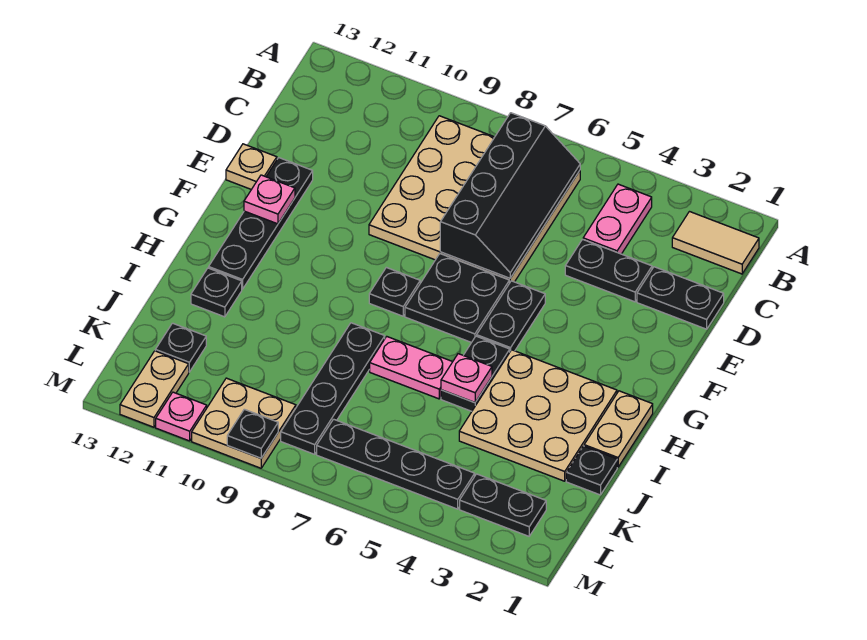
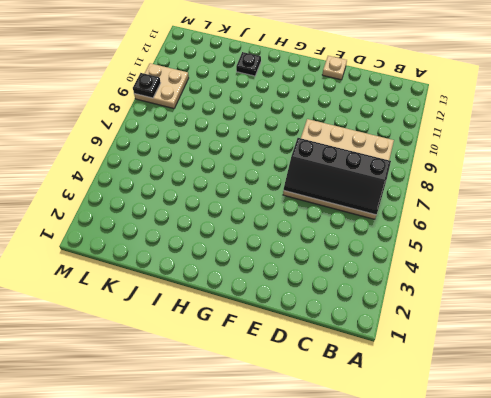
none -> tan 1x2 tile [672,212,759,274]
none -> pink 1x2 plate [583,184,652,254]
none -> black 1x2 plate [637,267,724,329]

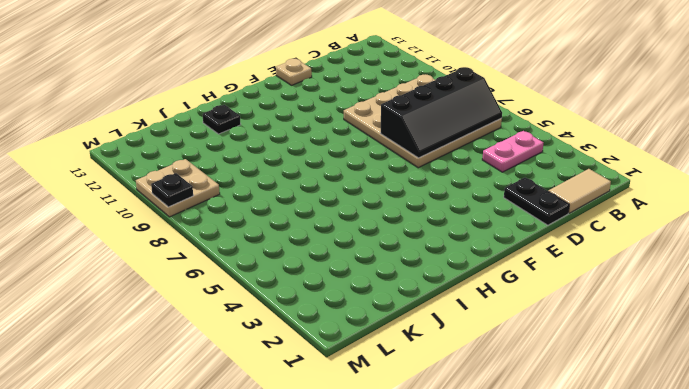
tan 1x2 tile [548,169,611,213] -> tan 1x2 tile turned to [672,212,759,274]
none -> black 1x2 plate [565,239,652,302]
none -> black 1x4 plate [209,158,313,289]
none -> black 1x2 plate [477,281,545,351]

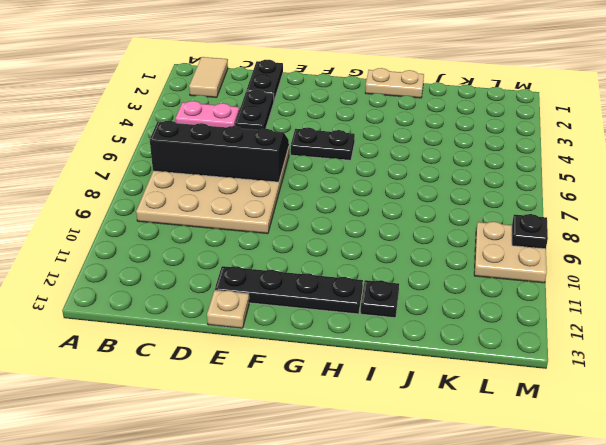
none -> black 2x2 plate [405,254,509,342]
none -> black 1x1 plate [369,267,420,316]
none -> tan 3x3 plate [459,350,617,481]

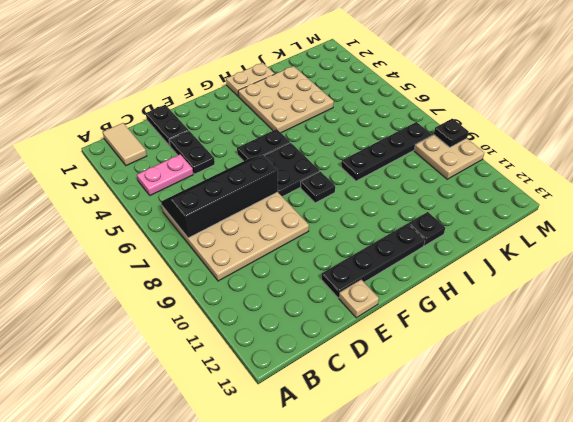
none -> black 1x2 plate [441,336,510,411]
none -> pink 1x2 plate [370,336,452,399]
none -> black 1x1 plate [566,446,617,495]

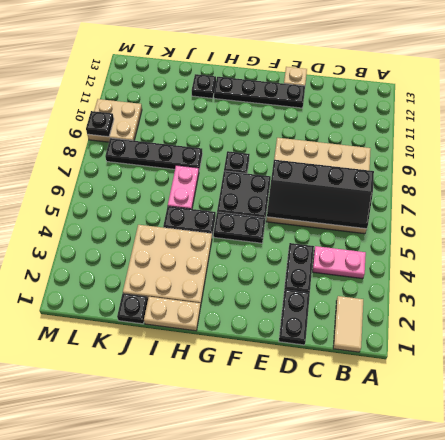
none -> black 1x1 plate [155,323,206,372]
none -> black 1x2 plate [460,474,546,536]
none -> black 1x4 plate [317,419,475,509]

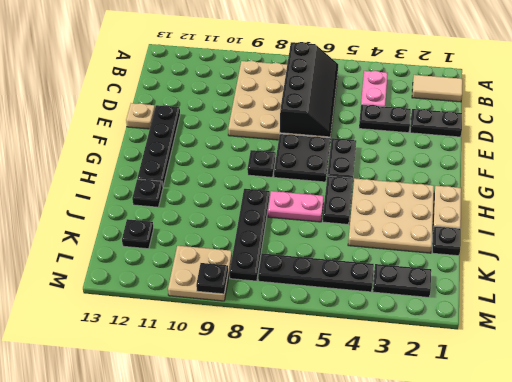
none -> tan 1x2 plate [120,351,189,427]
none -> pink 1x1 plate [156,392,207,441]
none -> pink 1x1 plate [244,175,295,224]

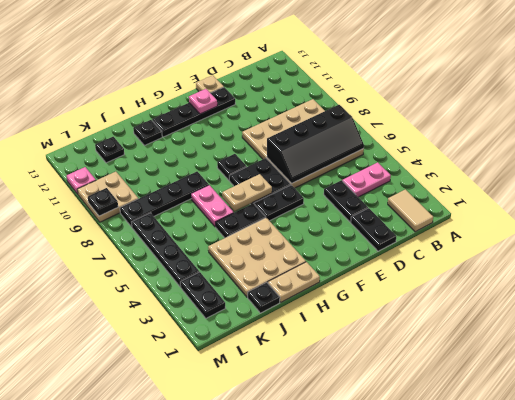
tan 1x2 plate [222,174,272,211] -> tan 1x2 plate moved to [120,351,189,427]
none -> pink 1x1 plate [441,354,492,403]

